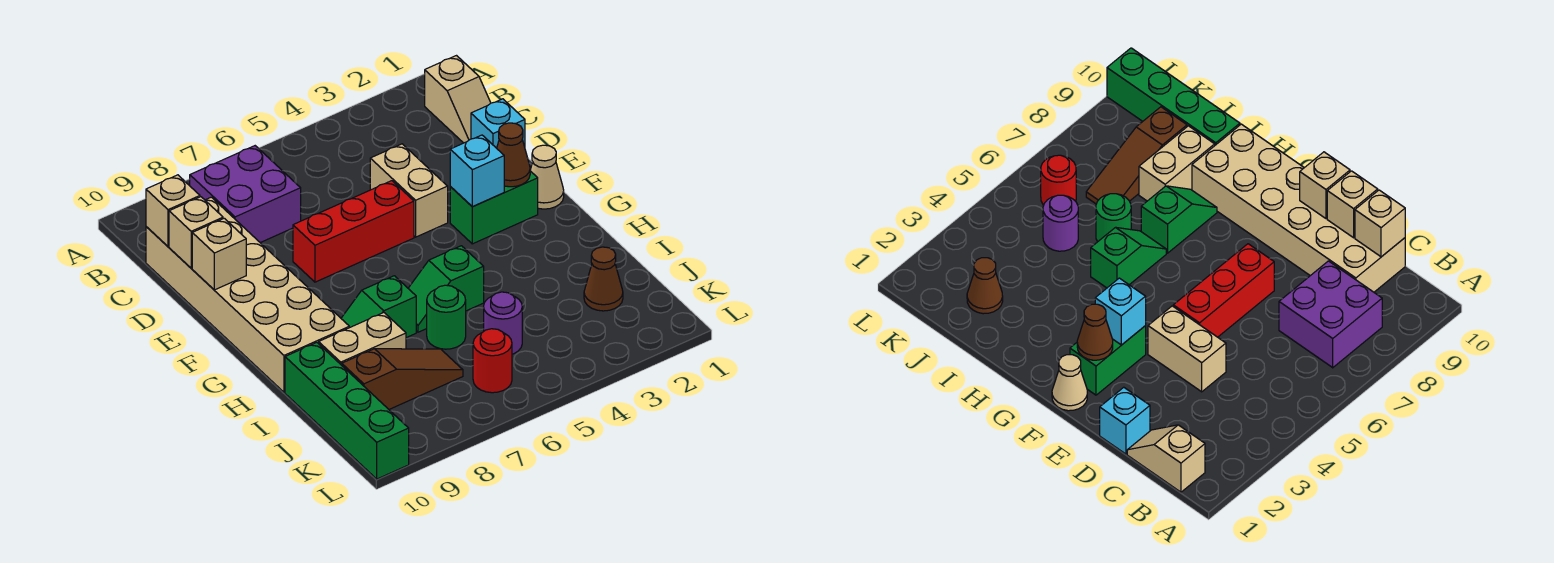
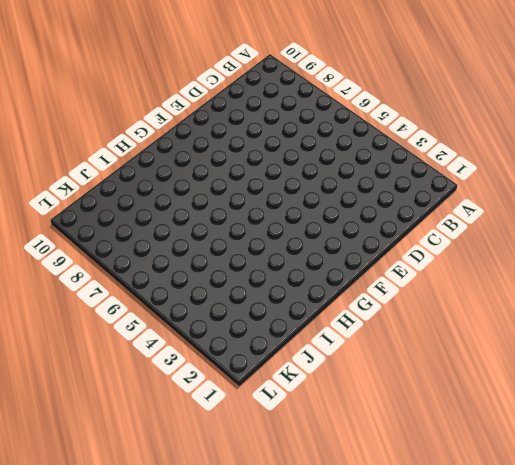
none -> tan 1x2 slope [425,56,491,143]
none -> purple 2x2 brick [190,146,301,243]
none -> tan 2x6 brick [146,197,349,392]

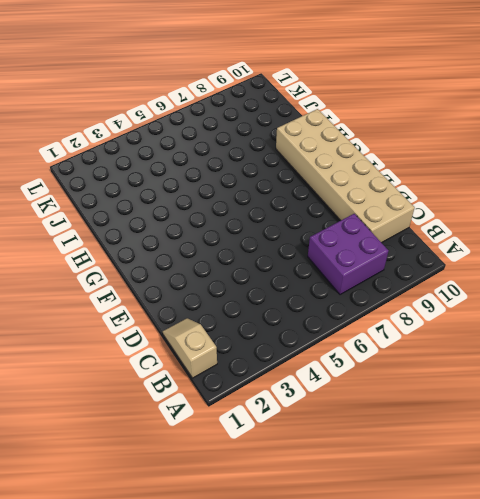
none -> cyan 1x1 brick [471,99,525,148]
none -> tan 1x2 brick [370,144,448,237]
none -> red 1x3 brick [293,181,414,282]

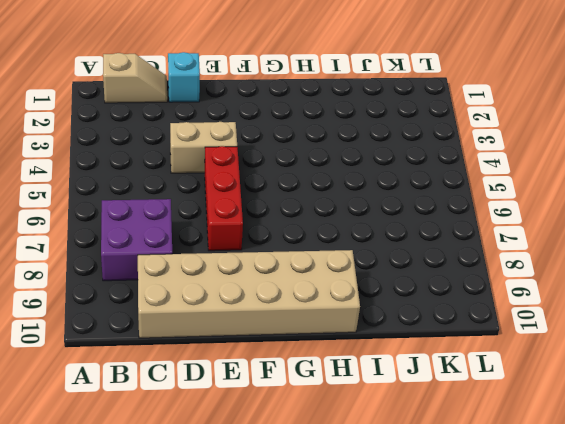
none -> tan 1x1 cone [530,145,564,209]
none -> green 1x2 brick [450,171,538,244]
none -> green 1x2 slope [408,246,484,332]

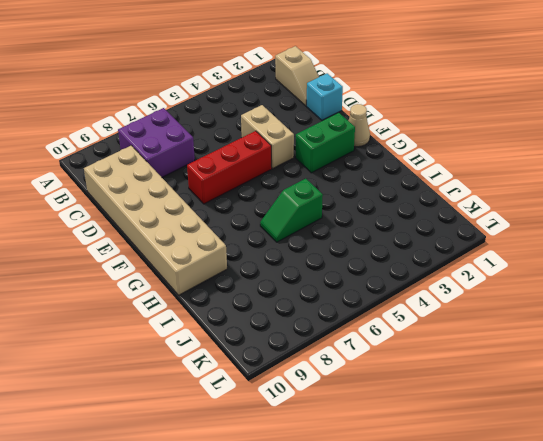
none -> green 1x2 slope [341,276,416,338]
none -> green 1x1 round brick [427,285,466,349]
none -> tan 1x2 brick [319,313,406,365]

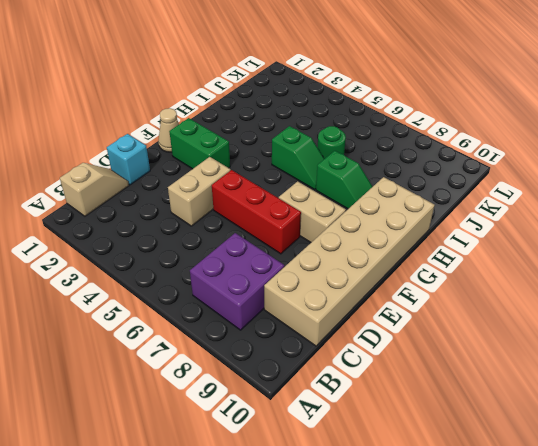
tan 1x2 brick [279,181,346,243] -> tan 1x2 brick moved to [319,313,406,365]
none -> green 1x4 brick [285,343,409,479]
none -> brown 1x1 cone [584,247,623,311]
none -> purple 1x1 round brick [484,292,522,354]

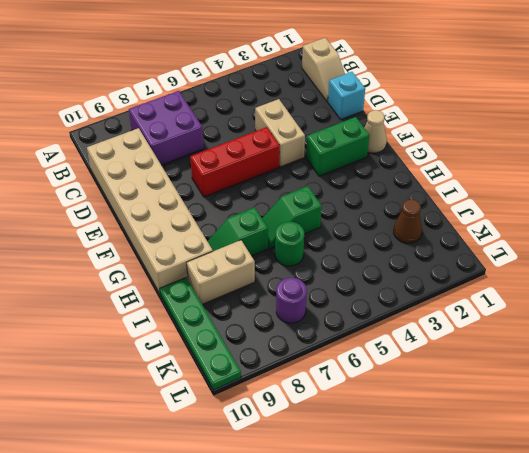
green 1x4 plate [160,278,241,390] -> green 1x4 brick [285,343,409,479]
purple 1x1 round brick [276,278,307,323] -> purple 1x1 round brick moved to [484,292,522,354]
none -> brown 1x3 slope [342,349,463,409]
none -> red 1x1 round brick [473,329,512,393]
none -> tan 1x1 brick [146,175,200,246]

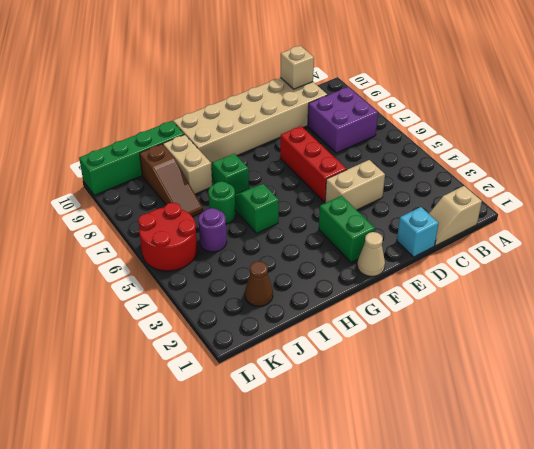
red 2x2 round brick [138,203,197,271] -> red 1x1 round brick [473,329,512,393]
none -> tan 1x1 brick [169,197,223,268]
none -> tan 1x1 brick [192,218,246,290]
none -> brown 1x1 cone [497,123,530,187]

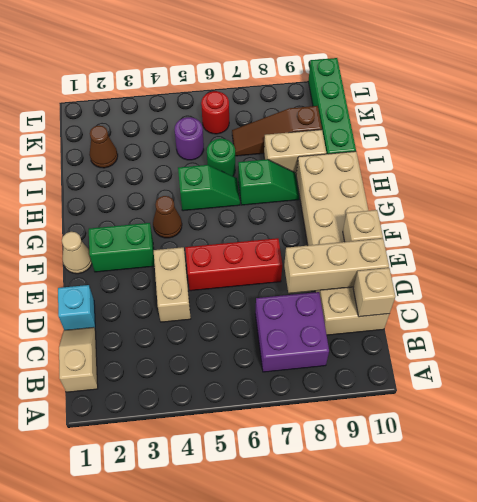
tan 1x3 brick [284,238,389,293] -> tan 1x1 brick [169,197,223,268]
brown 1x1 cone [153,196,182,238] -> brown 1x1 cone moved to [497,123,530,187]
none -> cyan 1x1 brick [450,135,504,207]

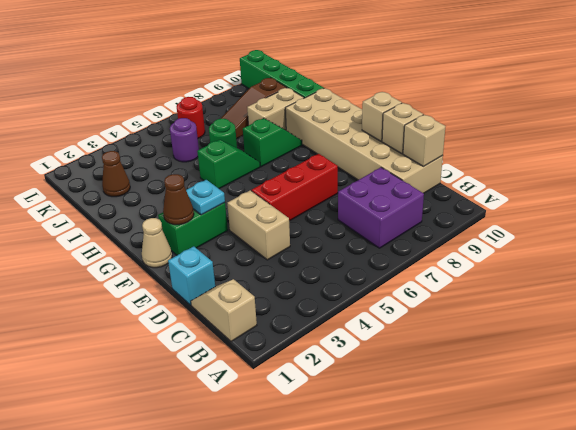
cyan 1x1 plate [186,180,225,215] -> cyan 1x1 brick [450,135,504,207]

